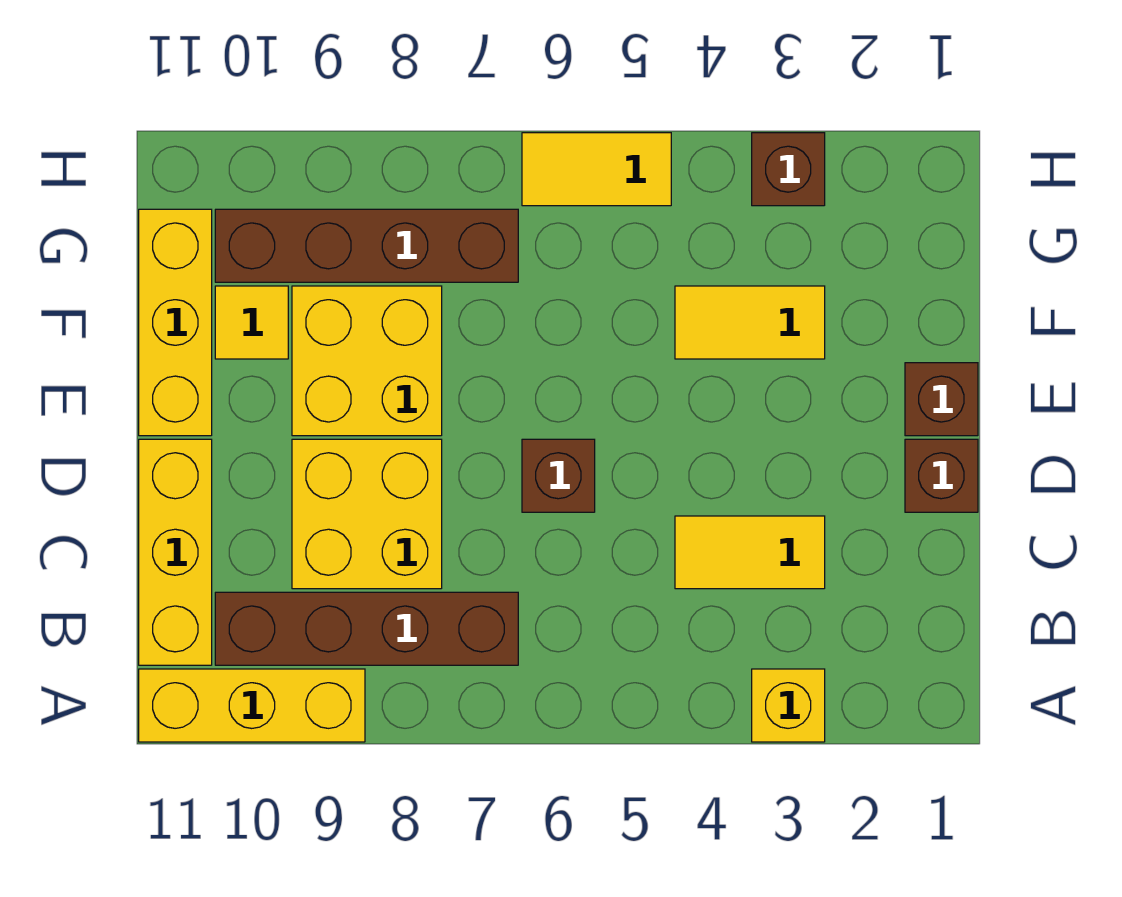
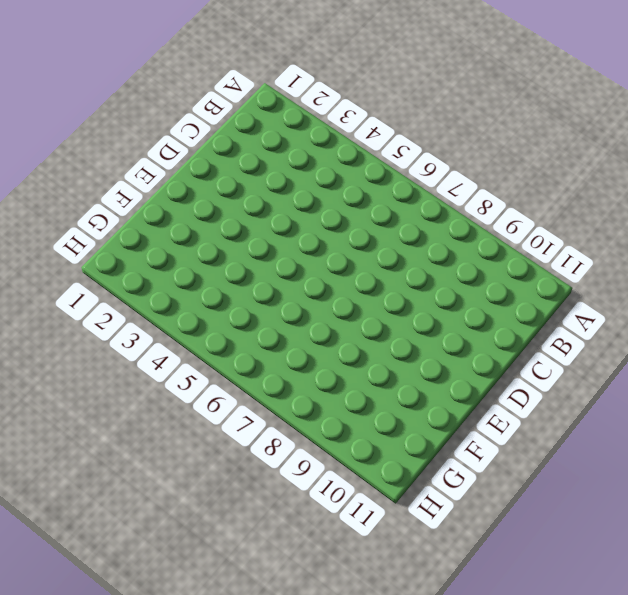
none -> yellow 1x1 brick [752,669,825,742]
none -> yellow 1x3 brick [139,669,365,742]
none -> brown 1x4 brick [215,592,518,665]

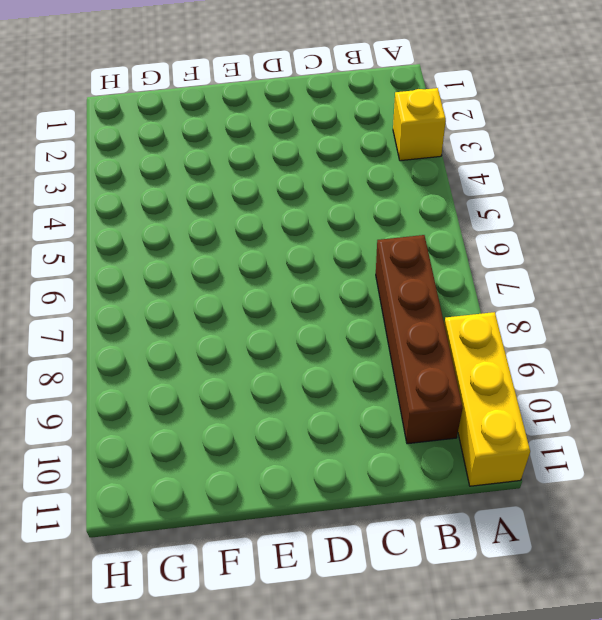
none -> yellow 1x3 brick [139,439,212,665]
none -> yellow 1x2 tile [675,516,825,589]
none -> yellow 2x2 brick [292,439,442,589]

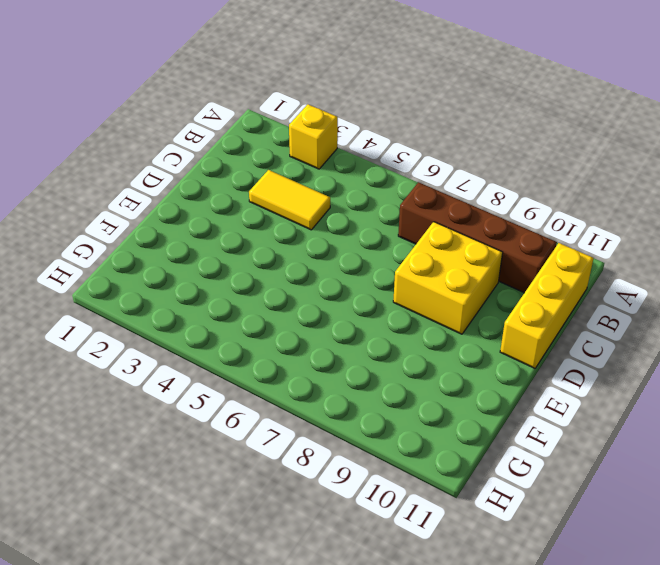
none -> yellow 1x3 brick [139,669,365,742]
none -> brown 1x1 brick [905,439,978,512]
none -> brown 1x1 brick [522,439,595,512]

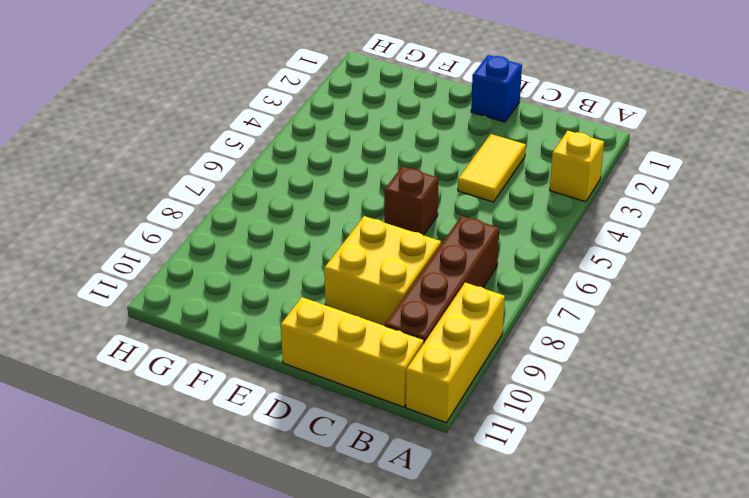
blue 1x1 brick [471,55,522,122] -> brown 1x1 brick [905,439,978,512]
none -> brown 1x1 brick [905,363,978,436]
none -> yellow 2x2 brick [292,286,442,436]
none -> yellow 1x3 brick [139,209,212,436]

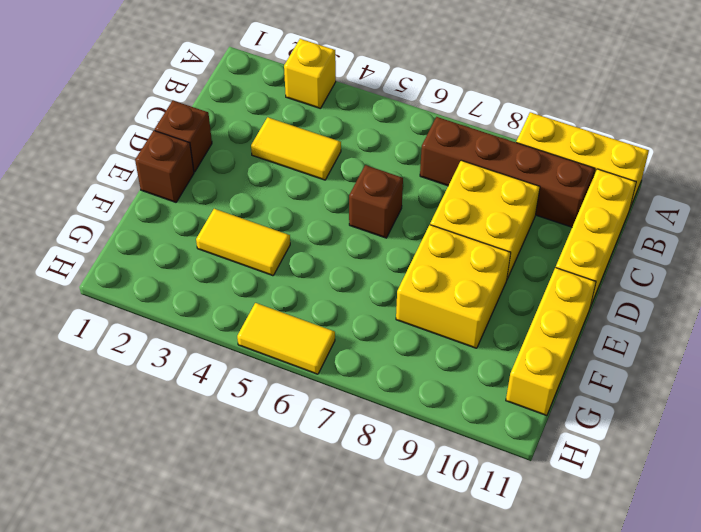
none -> yellow 1x1 tile [215,286,288,359]
none -> brown 1x4 brick [215,209,518,282]
none -> brown 1x1 brick [752,133,825,206]

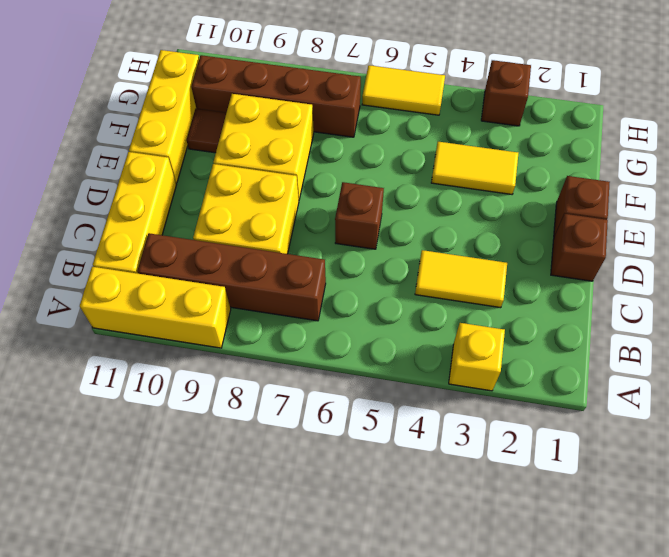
brown 1x1 tile [186,108,227,153] -> yellow 1x1 tile [215,286,288,359]

